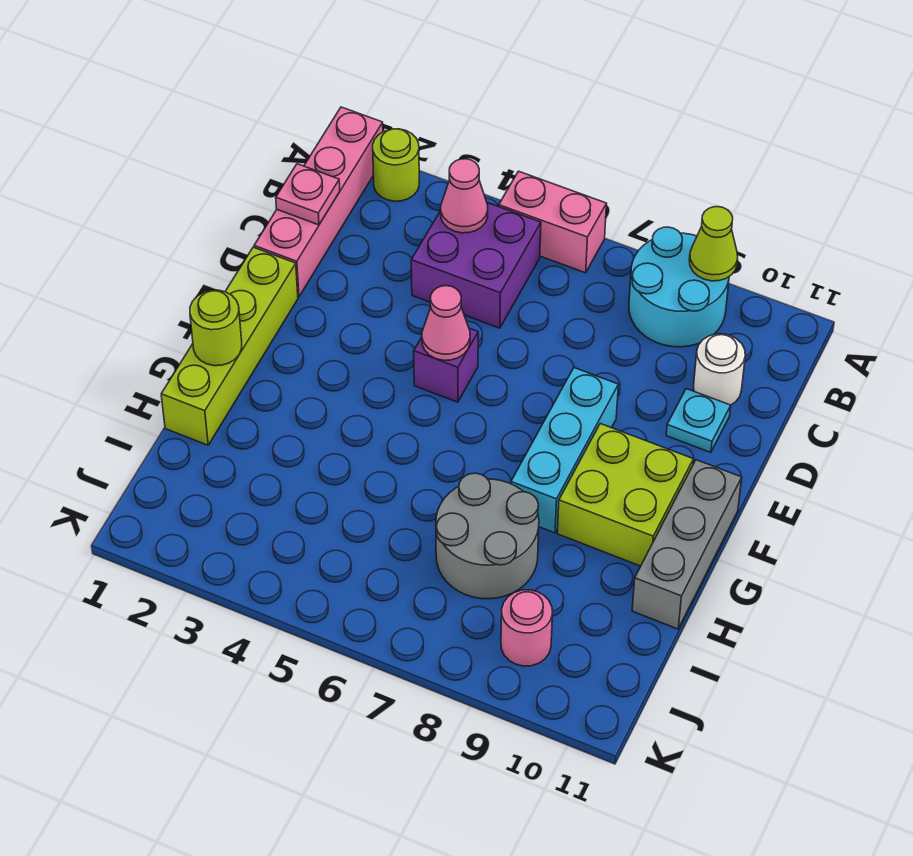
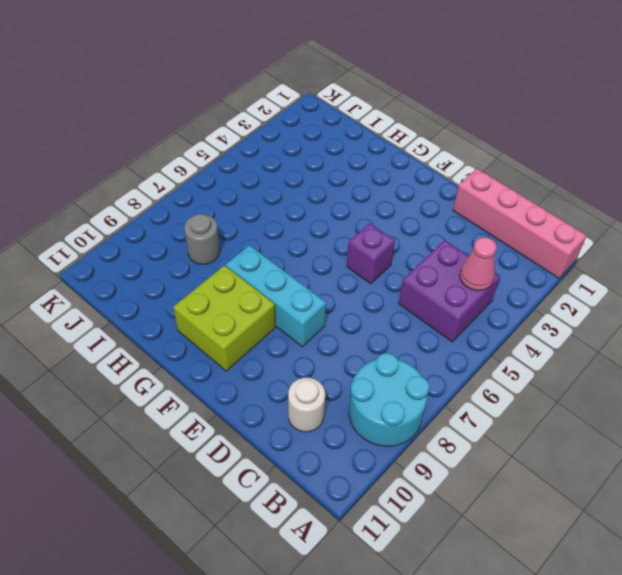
grey 1x1 round brick [184,214,220,264] -> grey 2x2 round brick [436,473,539,599]
none -> lime 1x1 round brick [373,129,419,201]
none -> pink 1x2 brick [499,171,607,273]
none -> cyan 1x1 plate [666,389,731,452]

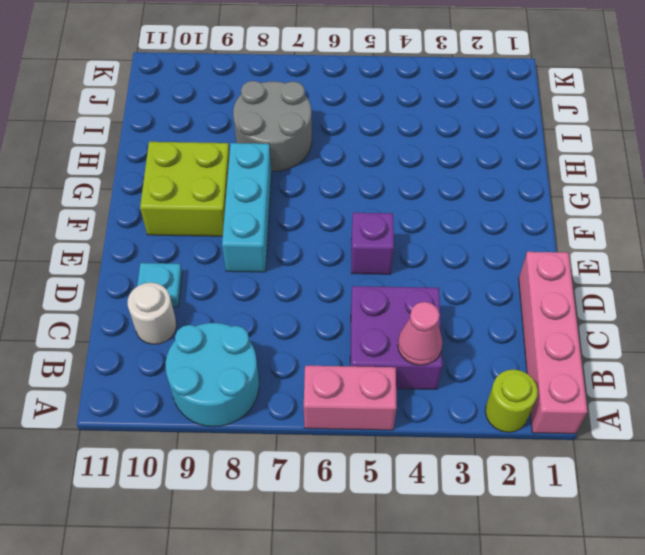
none -> lime 1x4 brick [161,247,298,445]
none -> grey 1x3 brick [632,460,742,629]
none -> pink 1x1 round brick [501,590,552,666]

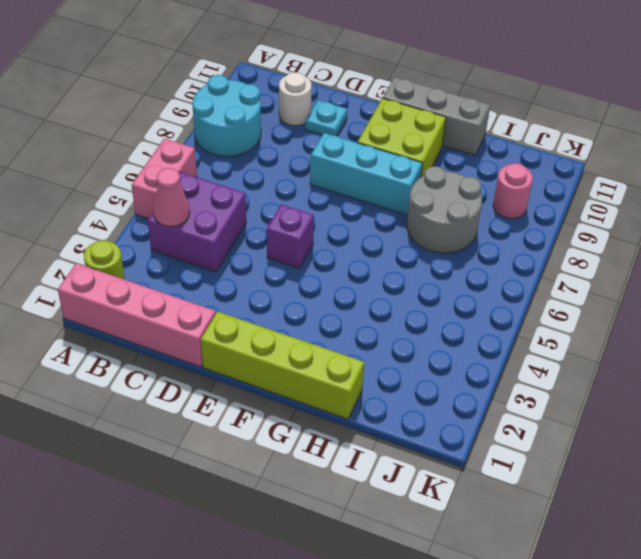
none -> lime 1x1 cone [689,207,738,281]
none -> pink 1x1 plate [276,164,340,225]
none -> pink 1x1 cone [422,286,470,360]

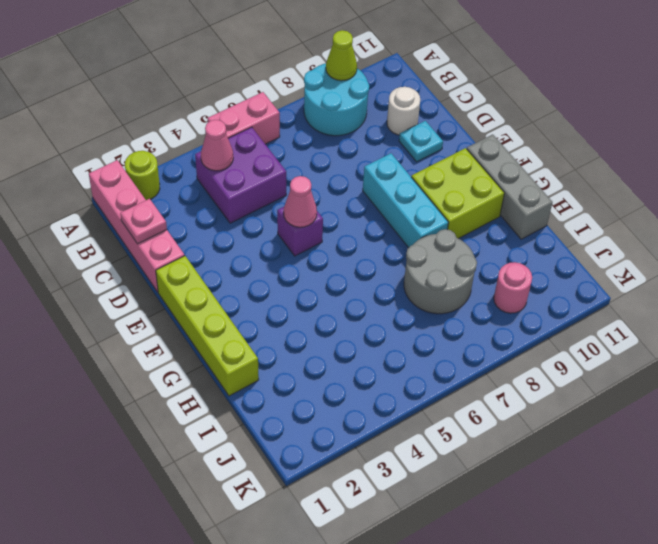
none -> lime 1x1 round brick [190,290,242,366]

